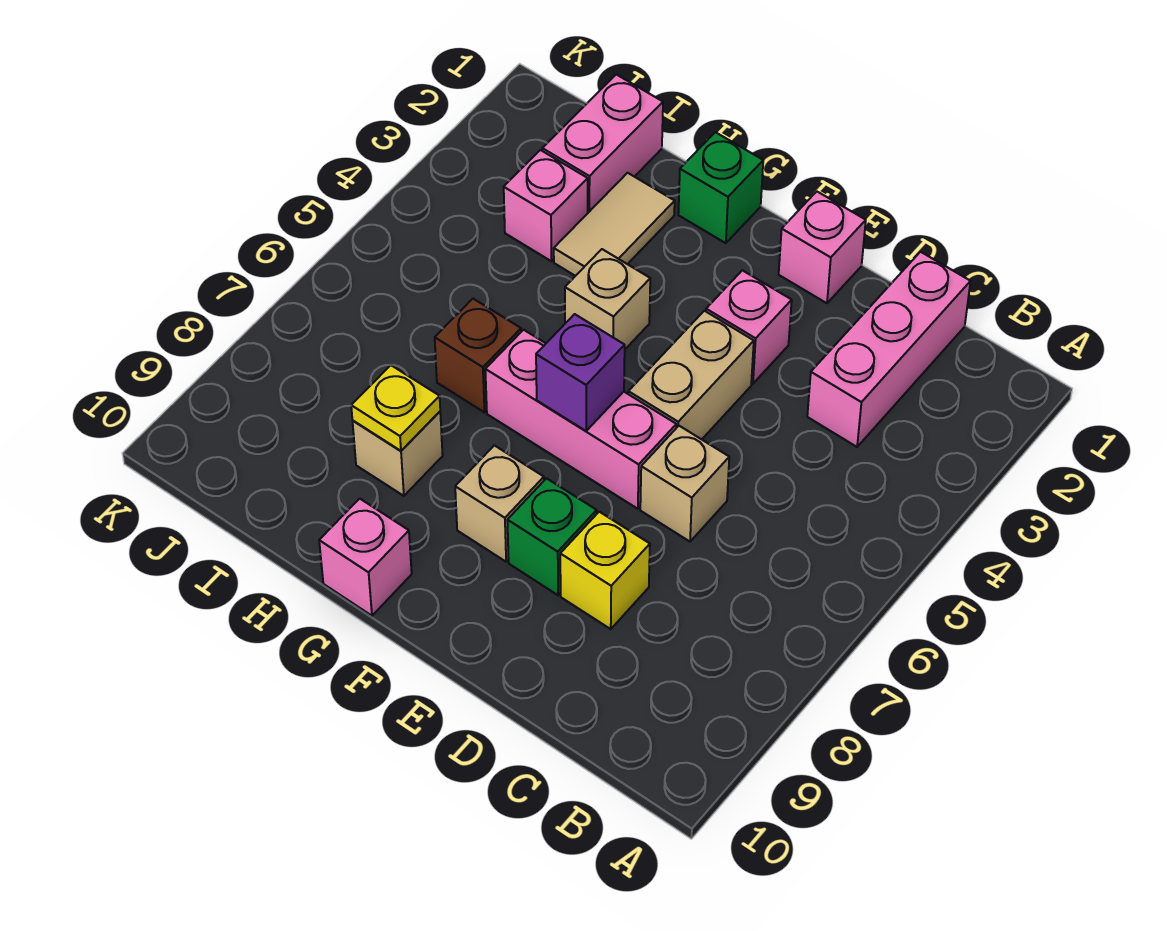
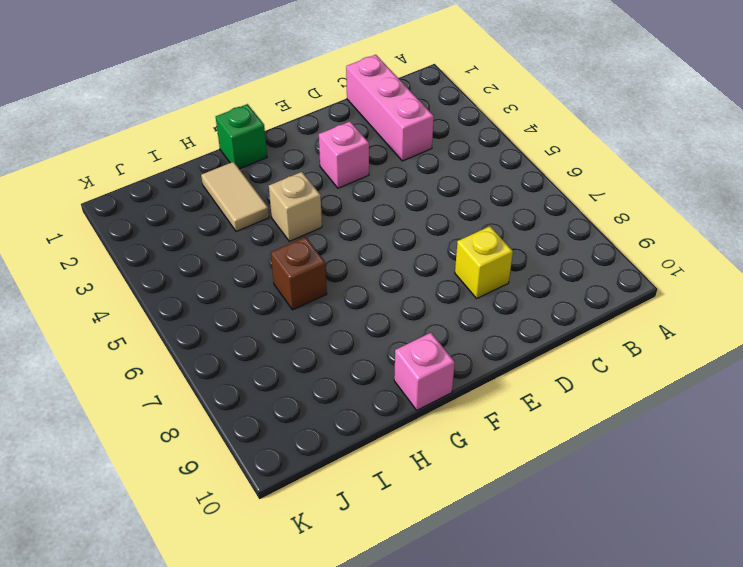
none -> tan 1x1 brick [640,426,729,541]
none -> pink 1x1 brick [779,192,866,303]
none -> tan 1x2 brick [628,311,754,439]

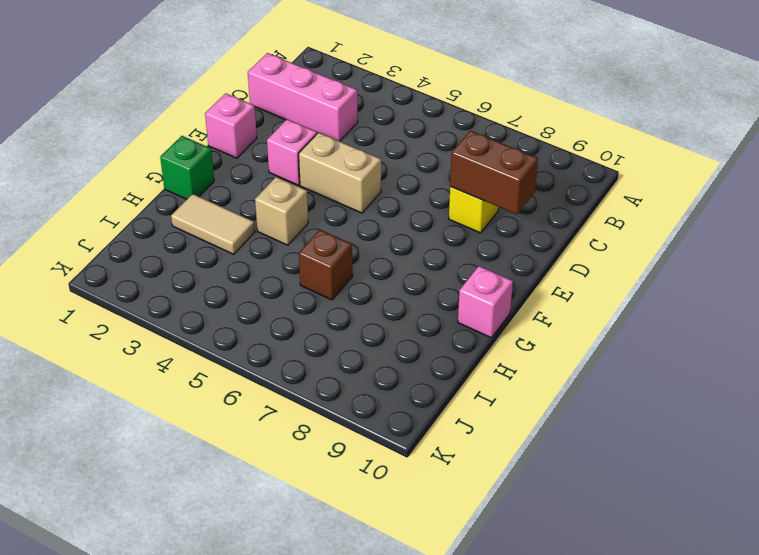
brown 1x2 brick [450,131,538,214] -> none
none -> tan 1x1 brick [640,426,729,541]
none -> pink 1x3 brick [485,330,676,509]
none -> green 1x1 brick [507,478,597,595]

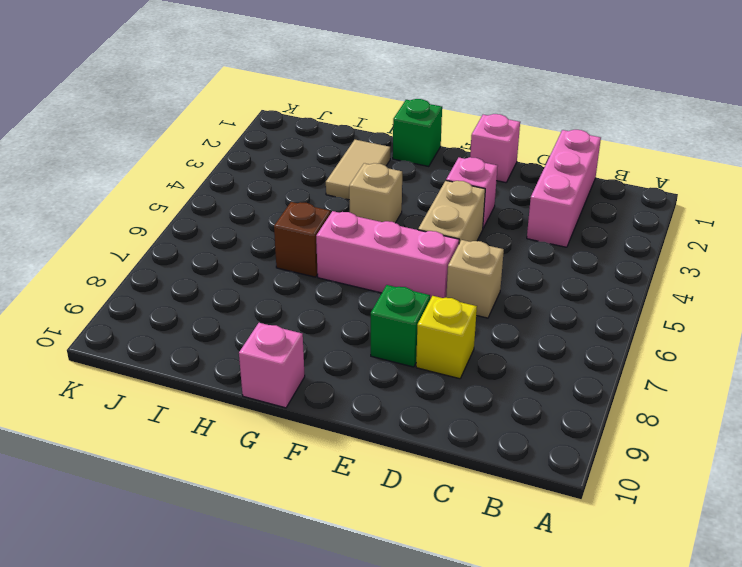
none -> tan 1x1 brick [455,445,544,562]
none -> tan 1x1 brick [353,412,443,496]
none -> pink 1x2 brick [542,75,663,213]

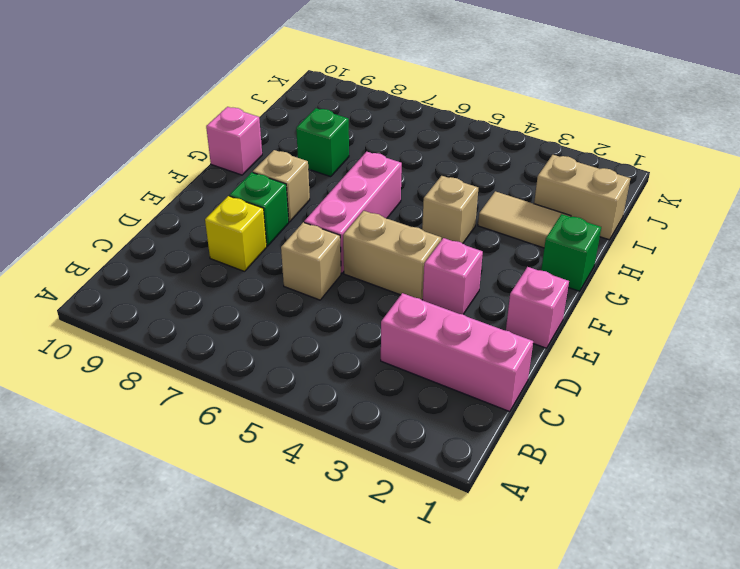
green 1x1 brick [296,108,349,177] -> tan 1x1 brick [353,412,443,496]
tan 1x2 brick [534,155,630,240] -> pink 1x2 brick [542,75,663,213]
none -> brown 1x1 brick [435,299,521,412]
none -> pink 1x1 brick [504,150,588,261]
none -> purple 1x1 brick [536,314,625,431]

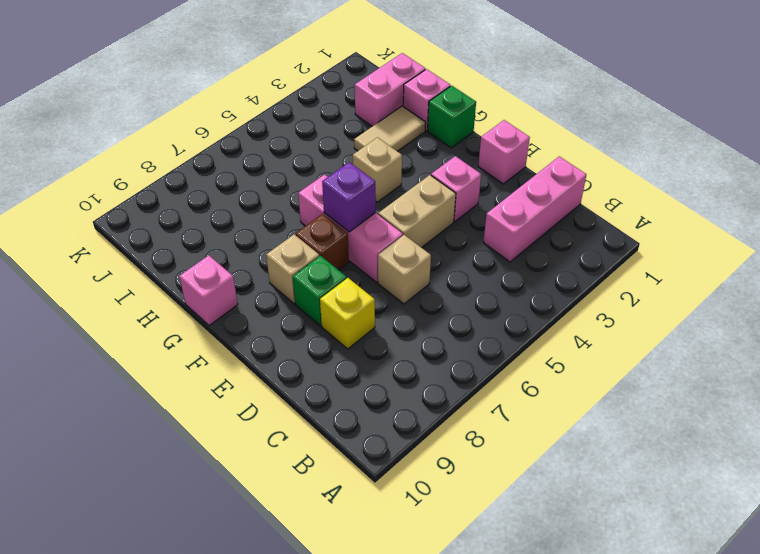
brown 1x1 brick [296,214,349,270] -> brown 1x1 brick moved to [435,299,521,412]
pink 1x1 brick [403,69,450,130] -> pink 1x1 brick moved to [504,150,588,261]
none -> tan 1x1 brick [353,412,443,496]
none -> yellow 1x1 plate [351,365,440,451]

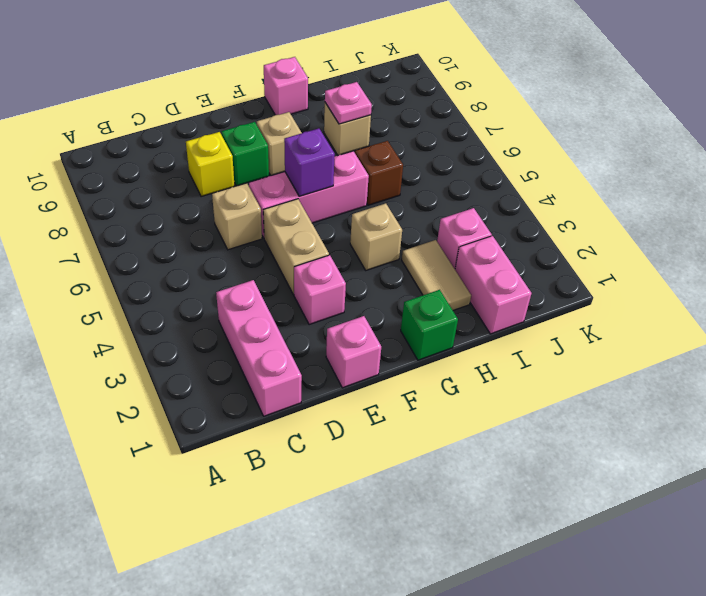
pink 1x1 plate [325,82,372,124] -> yellow 1x1 plate [351,365,440,451]

